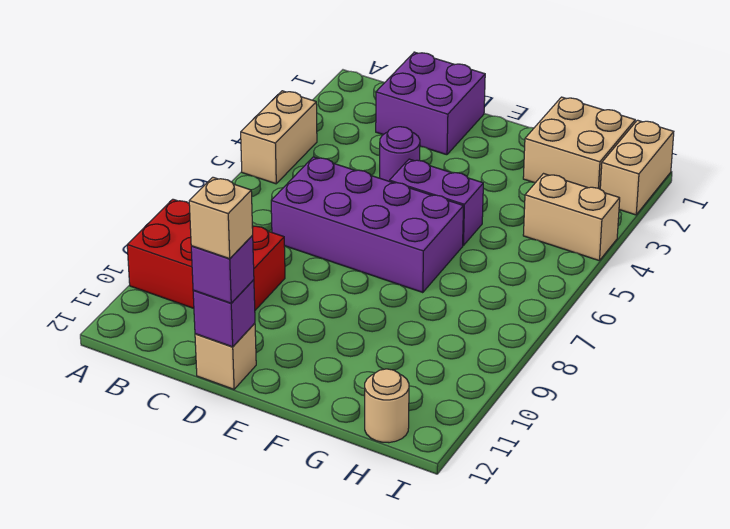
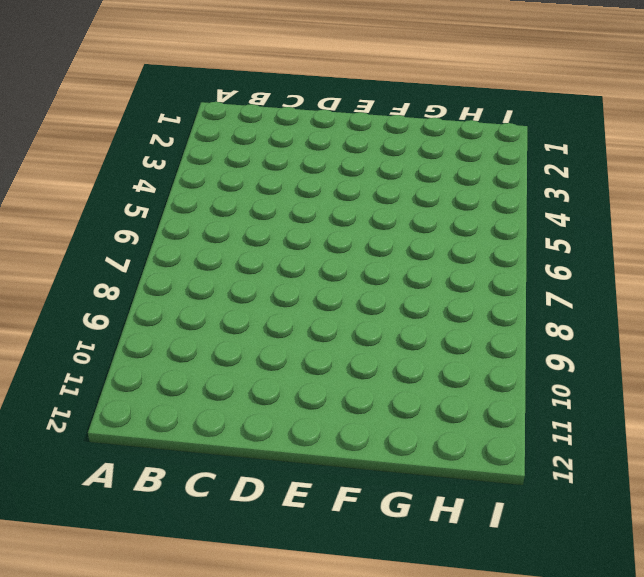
none -> tan 1x2 brick [241,91,317,184]
none -> red 2x3 brick [127,199,285,310]
none -> purple 2x2 brick [376,52,485,155]

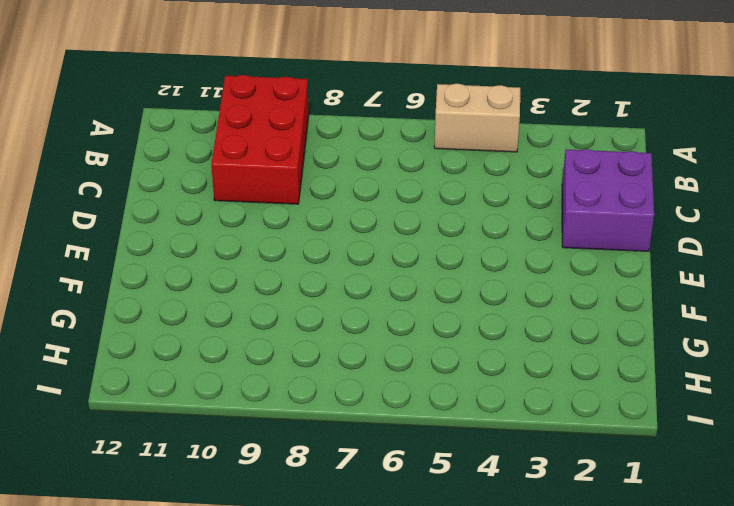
none -> purple 2x4 brick [271,157,464,293]
none -> purple 1x1 round brick [380,127,420,181]
none -> tan 1x1 brick [195,323,256,389]

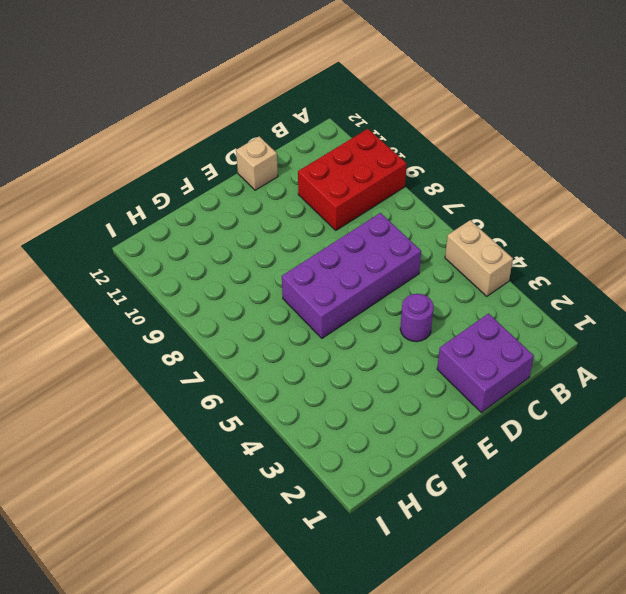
none -> purple 1x2 brick [390,159,483,246]
none -> tan 2x2 brick [523,97,635,189]
none -> tan 1x2 brick [523,174,620,261]

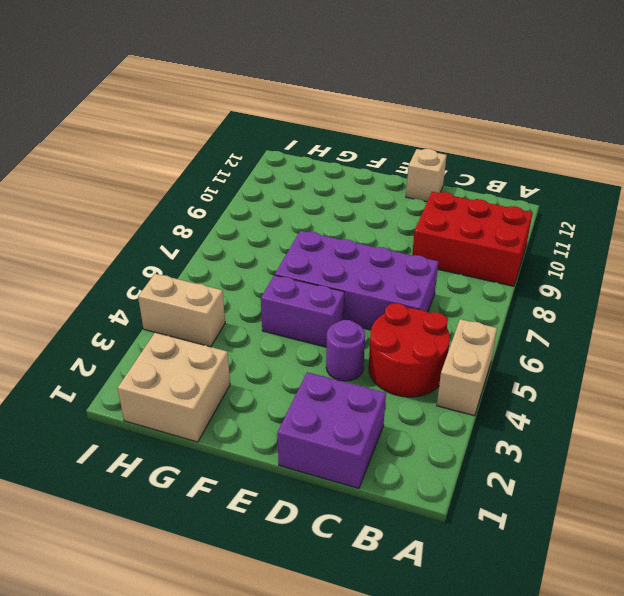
red 2x2 round brick [369,303,450,397] -> none
none -> tan 1x1 round brick [365,369,409,443]
none -> tan 1x2 brick [600,120,674,215]
none -> purple 1x1 brick [193,280,255,347]

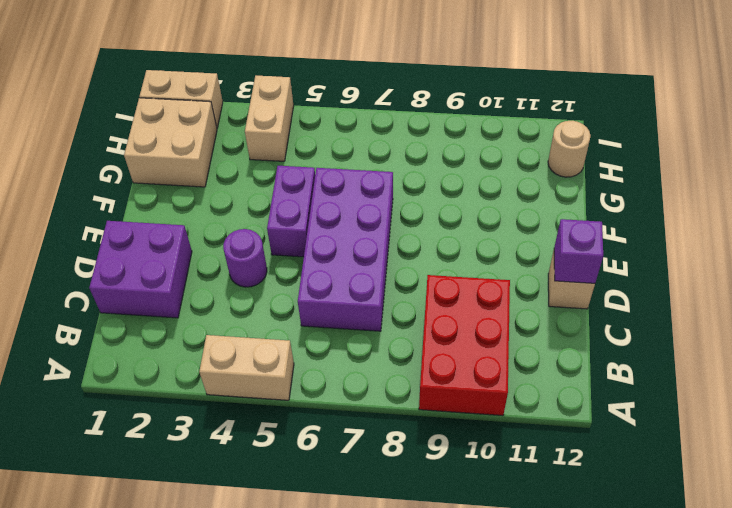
none -> purple 1x1 brick [191,236,254,303]
none -> tan 1x1 brick [189,177,253,259]

